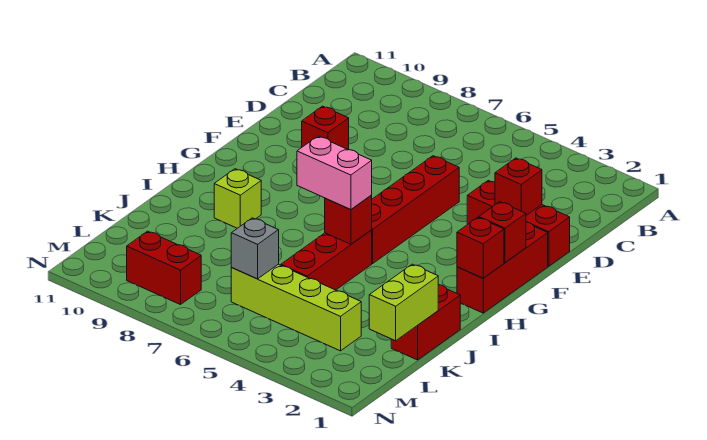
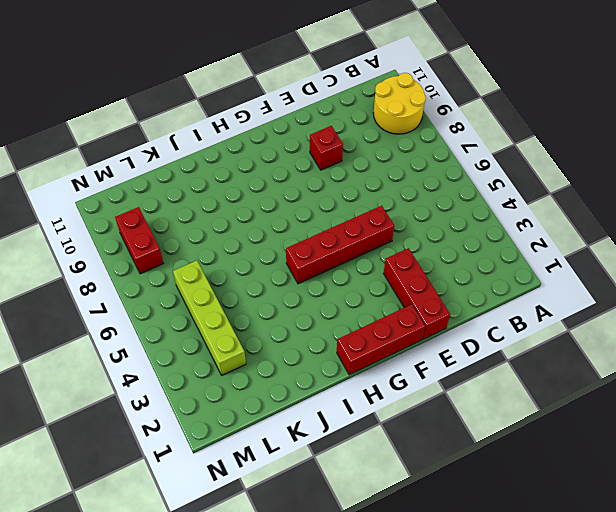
yellow 2x2 round brick [373,73,426,134] -> none
none -> red 1x3 brick [281,230,372,290]
none -> lime 1x1 brick [214,169,261,228]
none -> red 1x2 brick [391,285,460,360]

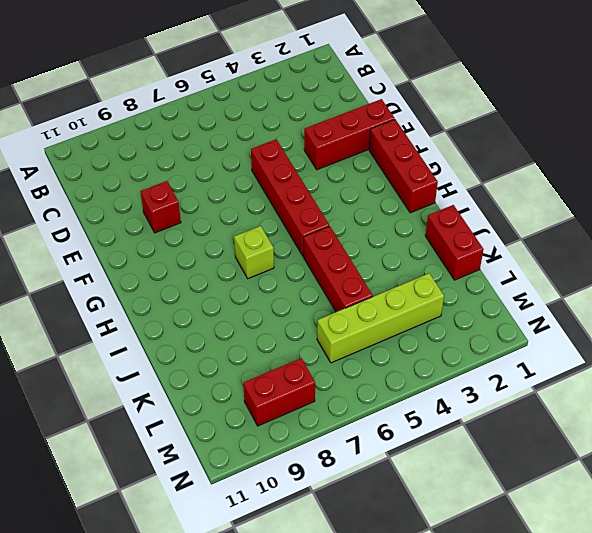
lime 1x1 brick [234,226,274,279] -> lime 1x1 brick moved to [214,169,261,228]
none -> red 1x1 brick [495,158,542,215]
none -> red 1x1 brick [479,202,526,262]
none -> red 1x1 brick [457,217,504,278]

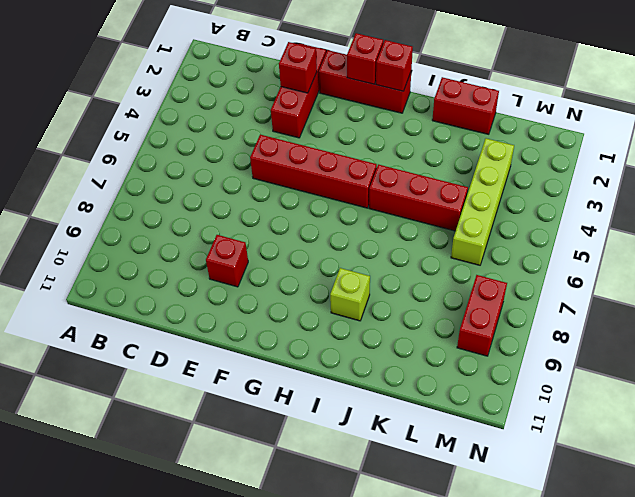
none -> red 1x1 brick [325,195,372,244]
none -> lime 1x2 brick [369,264,438,341]
none -> grey 1x1 brick [231,218,279,279]

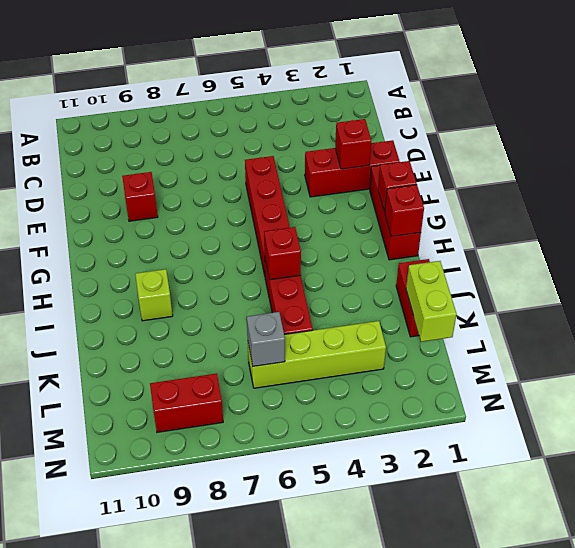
none -> pink 1x2 brick [297,136,372,210]

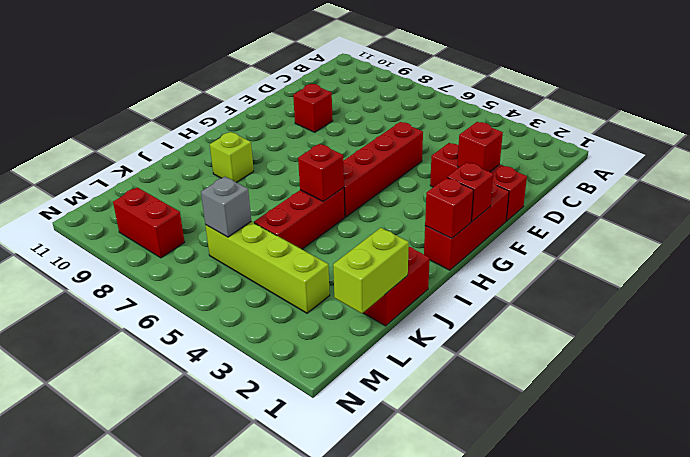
none -> pink 1x2 brick [297,136,372,210]

